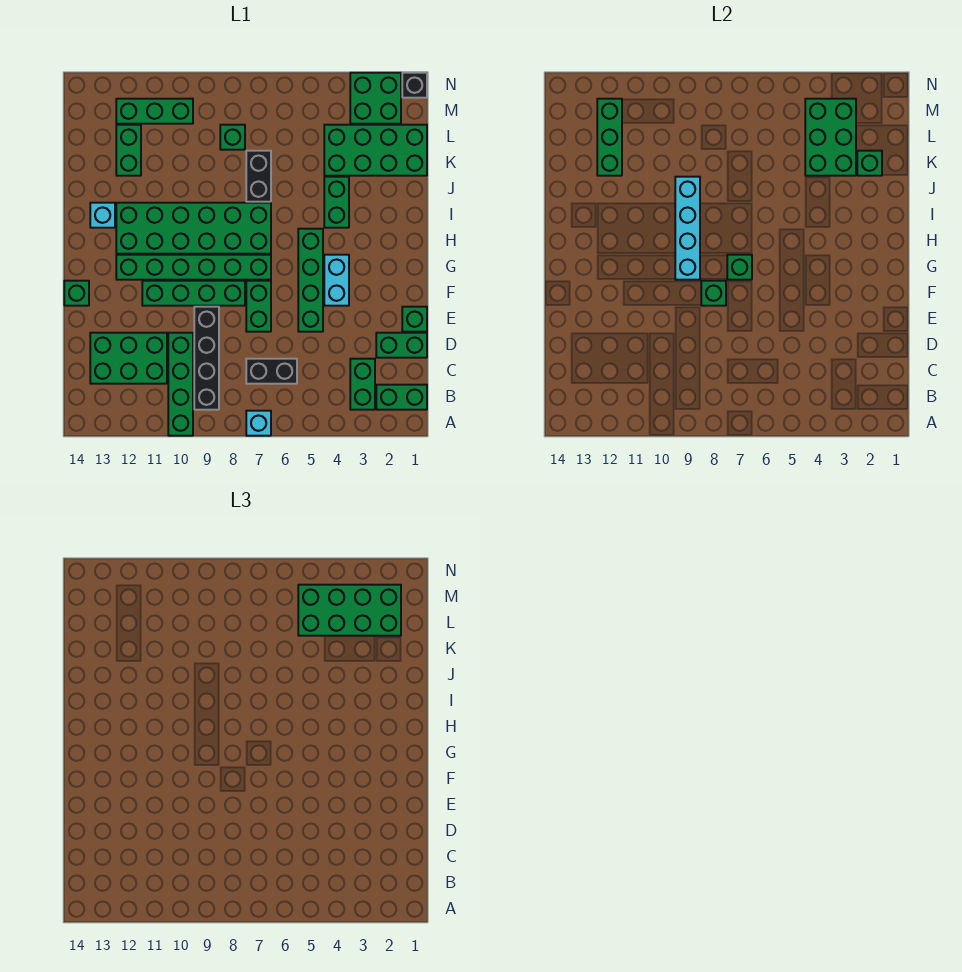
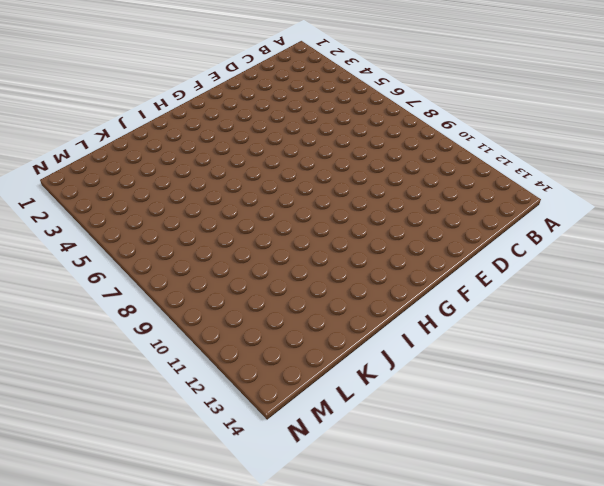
none -> cyan 1x1 brick [246,411,271,436]
none -> green 1x4 brick [168,333,193,436]
none -> green 1x2 brick [376,385,427,410]
none -> green 1x2 brick [350,359,375,410]

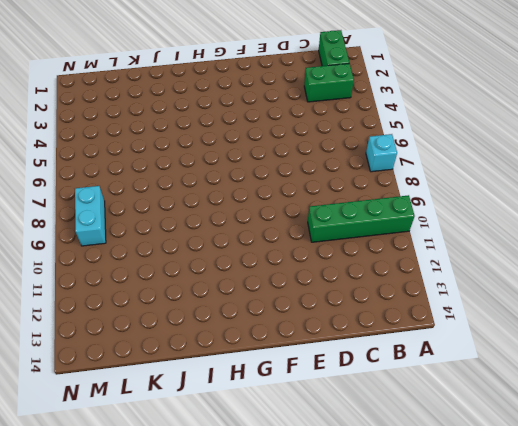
cyan 1x2 brick [75,186,106,246] -> cyan 1x2 brick turned to [324,255,349,306]
none -> black 1x4 brick [194,307,219,410]
none -> black 1x2 brick [246,359,297,384]
none -> green 2x3 brick [90,333,167,384]
none -> green 1x2 brick [376,333,427,358]

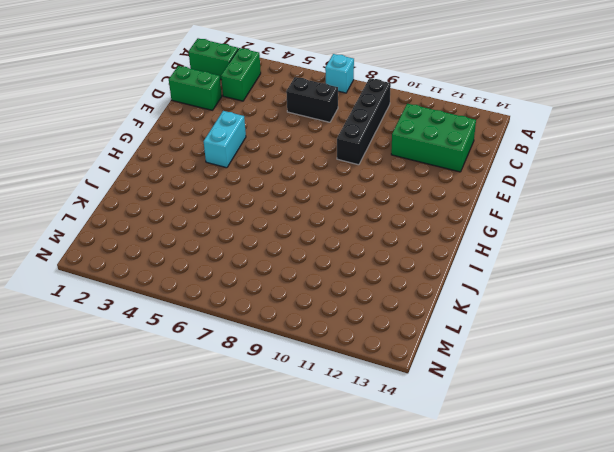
none -> green 1x4 brick [168,333,193,436]
none -> green 1x1 brick [402,307,427,332]
none -> green 1x4 brick [298,229,323,332]
none -> green 1x2 brick [246,281,271,332]

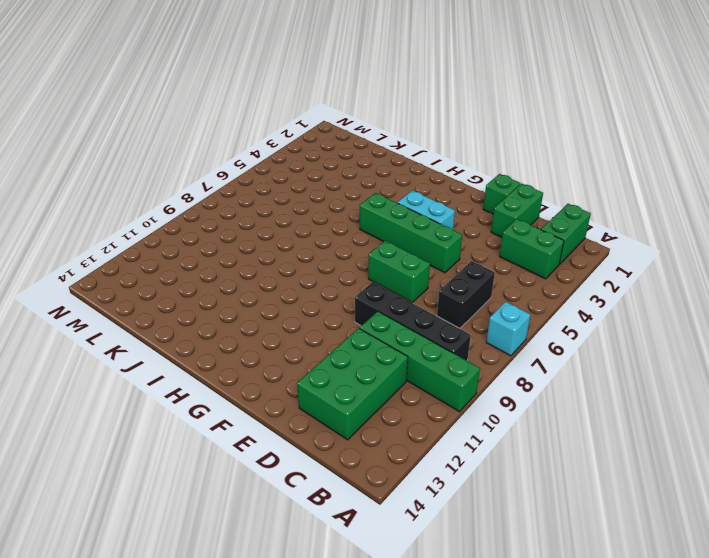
none -> green 1x4 brick [142,281,245,306]
none -> green 1x1 brick [64,281,89,306]
none -> green 1x6 brick [116,255,271,280]
none -> green 2x6 brick [116,203,271,254]

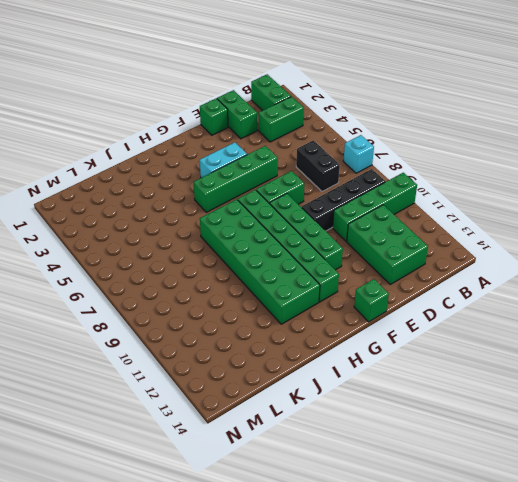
none -> green 1x2 brick [324,177,349,228]
none -> cyan 1x1 brick [90,203,115,228]
none -> black 1x2 brick [246,151,271,202]
none -> green 2x4 brick [324,125,427,176]

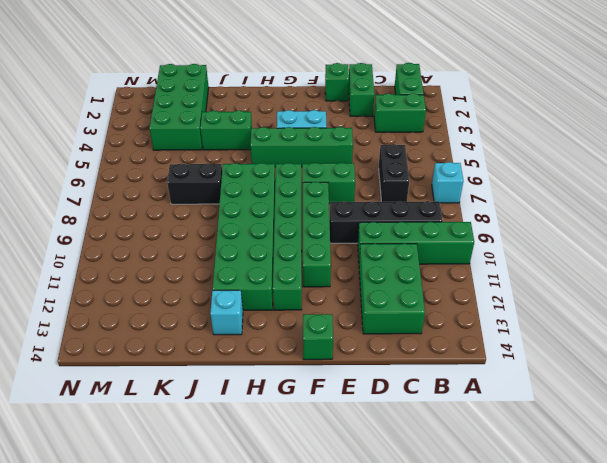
none -> green 1x2 brick [116,125,141,176]
none -> green 1x1 brick [220,125,245,150]
none -> green 2x2 brick [350,73,401,124]
none -> green 1x3 brick [116,99,193,124]

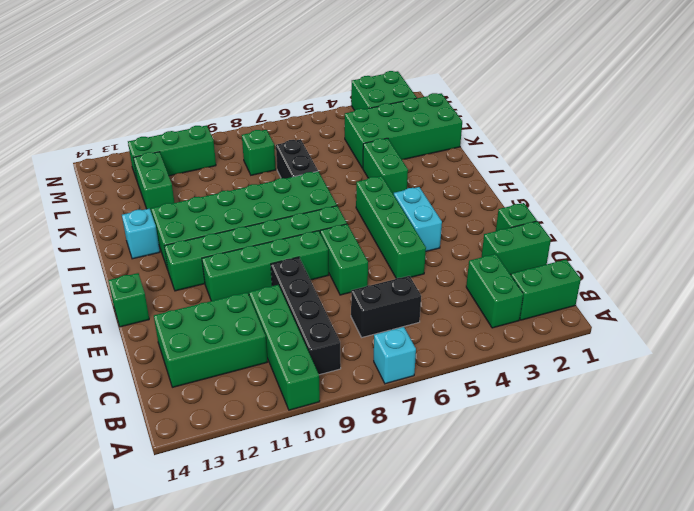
none -> black 1x1 brick [402,73,427,98]
none -> green 1x1 brick [701,281,726,306]
none -> green 1x1 brick [727,255,752,280]
none -> cyan 1x4 brick [675,177,700,280]

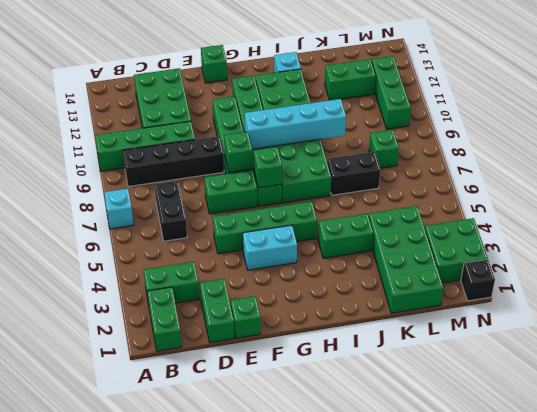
none -> green 1x1 brick [857,151,882,176]
none -> green 2x3 brick [805,99,856,176]
none -> green 1x3 brick [597,99,622,176]
none -> green 2x4 brick [298,585,401,636]

